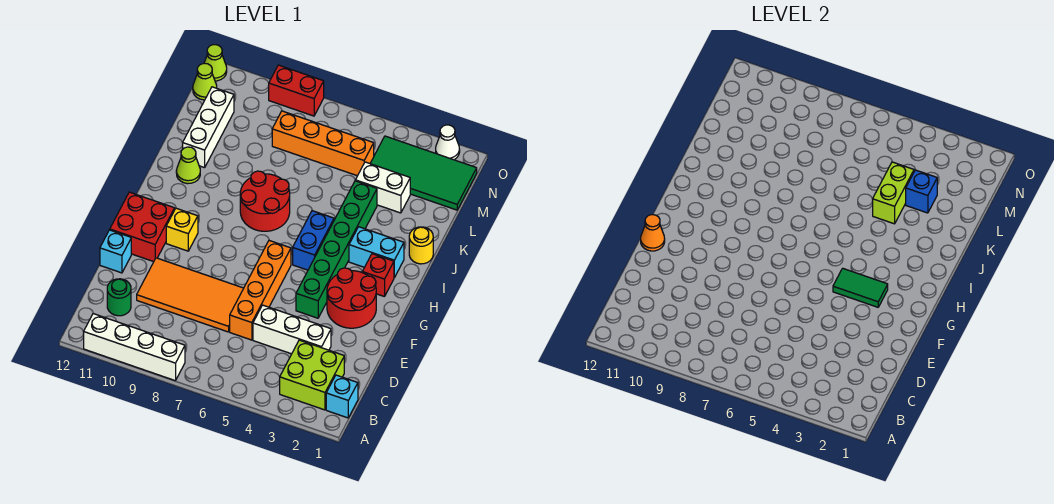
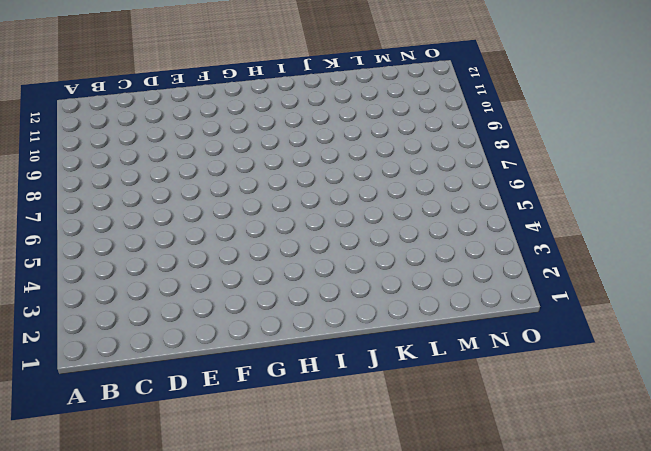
none -> white 1x4 brick [84,314,185,381]
none -> cyan 1x1 brick [326,375,358,418]
none -> lime 2x2 brick [280,340,344,410]
none -> green 1x1 round brick [107,279,131,316]

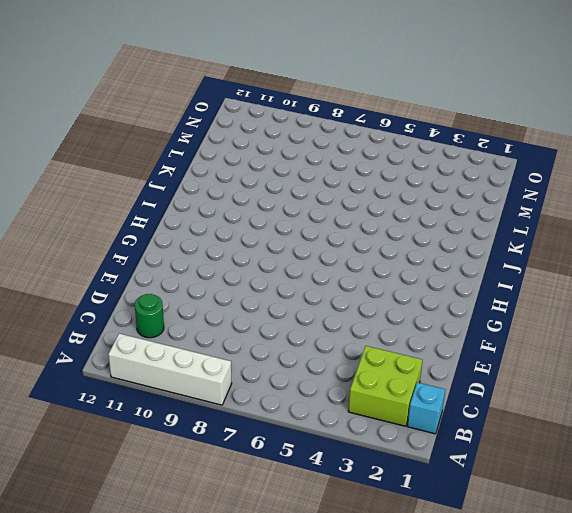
none -> white 1x3 brick [253,305,331,354]
none -> orange 1x4 brick [230,241,291,340]
none -> orange 2x4 tile [137,258,244,332]
none -> cyan 1x1 brick [100,230,131,273]

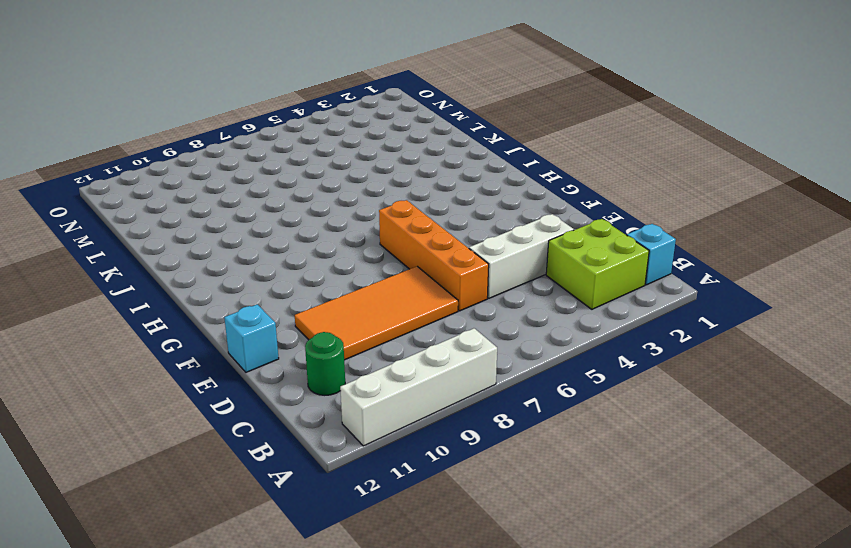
none -> red 2x2 round brick [327,268,376,328]
none -> green 1x6 brick [296,181,377,318]
none -> red 2x2 brick [110,192,175,262]
none -> yellow 1x1 brick [166,208,198,251]

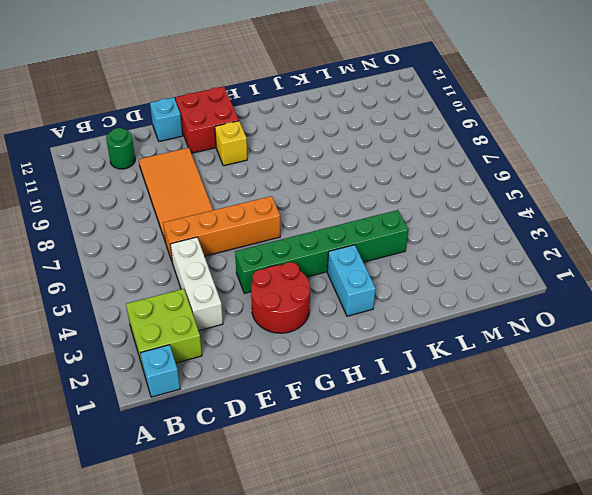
none -> white 1x4 brick [84,314,185,381]
none -> red 1x1 brick [362,254,394,297]
none -> blue 1x2 brick [293,211,334,270]
none -> red 2x2 round brick [240,171,290,231]

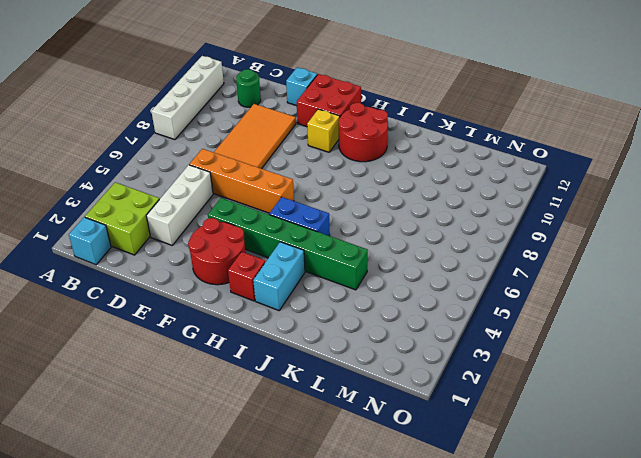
red 2x2 round brick [339,103,388,162] -> red 2x2 round brick moved to [240,171,290,231]
none -> yellow 1x1 round brick [409,227,433,264]
none -> lime 1x1 cone [176,147,200,184]
none -> white 1x3 brick [183,87,234,168]
none -> white 1x2 brick [355,162,410,213]

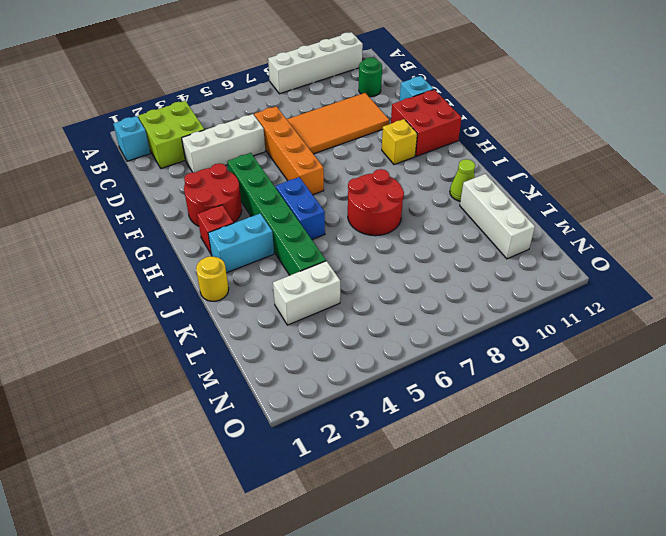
none -> green 2x4 tile [370,136,477,210]
none -> orange 1x4 brick [272,111,374,176]
none -> lime 1x1 cone [193,63,217,100]
none -> white 1x1 cone [436,125,460,160]

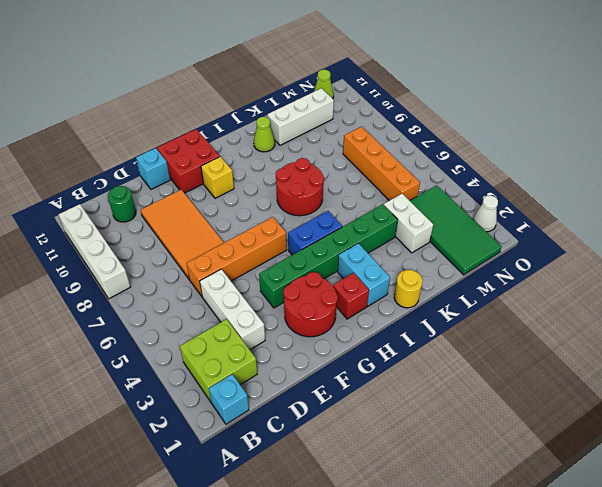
none -> red 1x2 brick [269,65,324,116]
none -> lime 1x1 cone [204,45,227,81]
none -> orange 1x1 cone [641,215,665,251]
none -> green 1x2 tile [833,268,888,307]

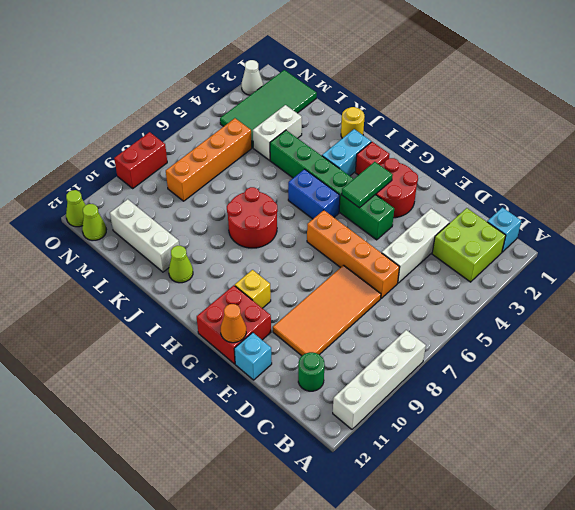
none -> lime 1x2 brick [873,162,914,224]
none -> blue 1x1 brick [906,170,937,213]

